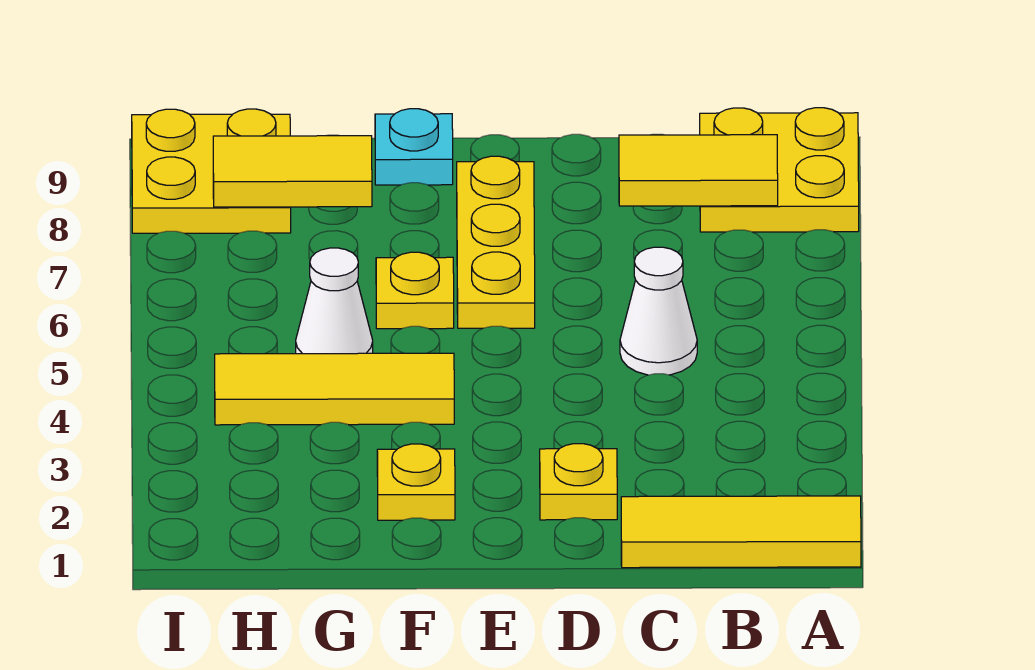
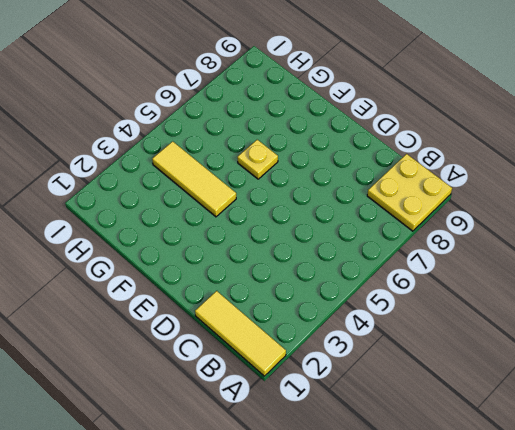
none -> white 1x1 cone [620,247,697,375]
none -> yellow 1x1 plate [540,444,617,520]
none -> yellow 1x3 plate [457,156,535,328]

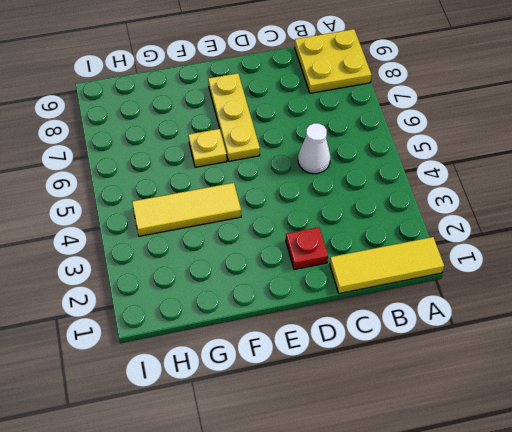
red 1x1 plate [286,227,328,269] -> yellow 1x1 plate [540,444,617,520]
none -> yellow 1x1 plate [377,444,455,520]
none -> cyan 1x1 plate [375,109,453,185]
none -> white 1x1 cone [296,248,373,354]

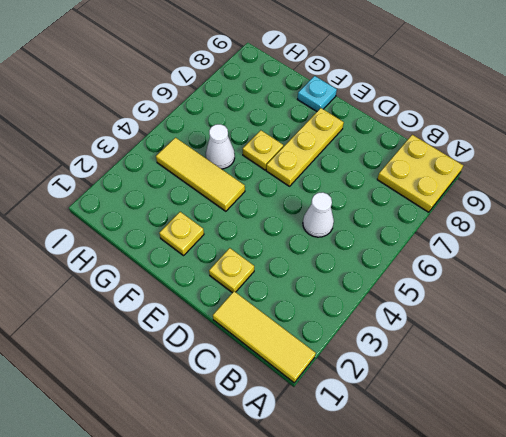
none -> yellow 2x2 plate [132,109,291,233]
none -> yellow 1x2 tile [619,135,778,206]
none -> yellow 1x2 tile [213,136,372,207]

